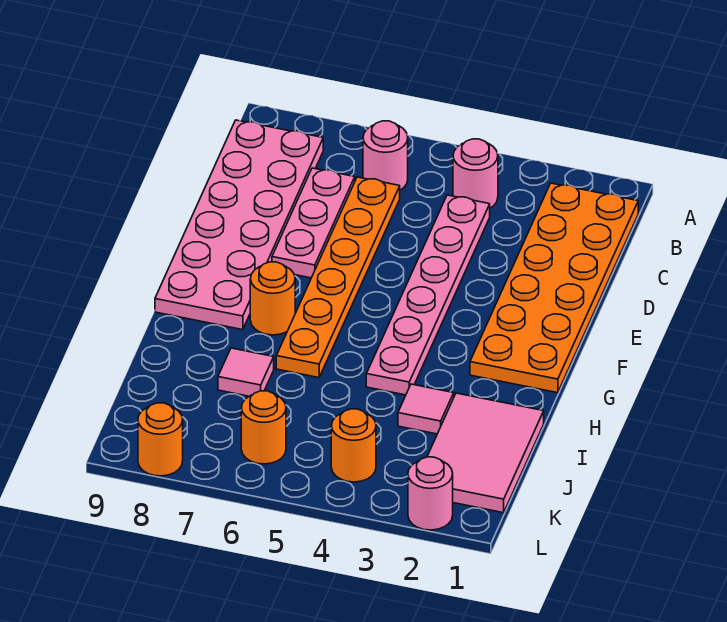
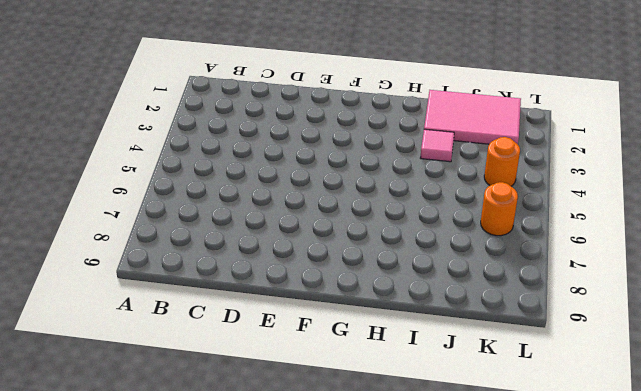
none -> orange 2x6 plate [470,183,638,393]
none -> pink 1x1 round brick [453,139,498,208]
none -> pink 1x1 round brick [363,121,408,190]

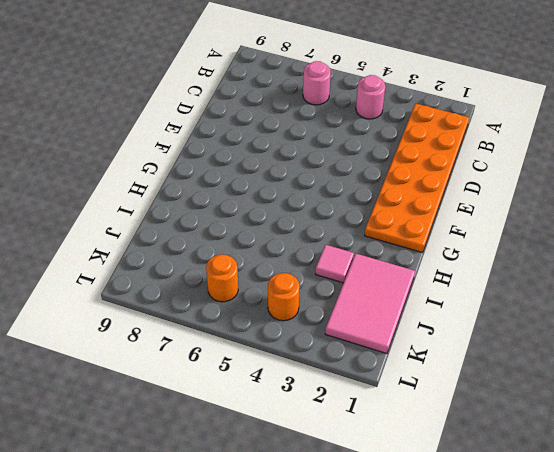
none -> pink 2x6 plate [155,120,323,330]
none -> pink 1x6 plate [366,195,490,395]
none -> orange 1x6 plate [276,177,400,378]

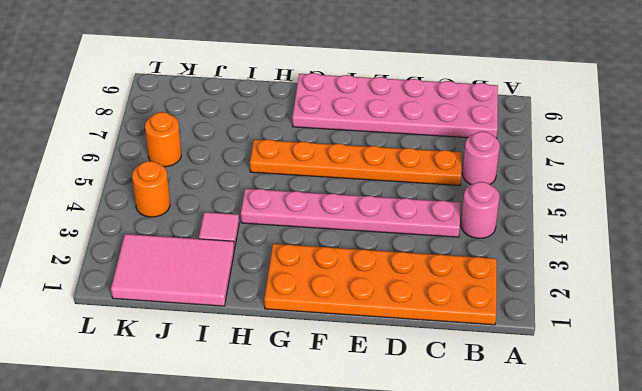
none -> pink 1x3 plate [272,168,355,278]
none -> orange 1x1 round brick [250,262,295,335]
none -> pink 1x1 tile [218,348,274,396]

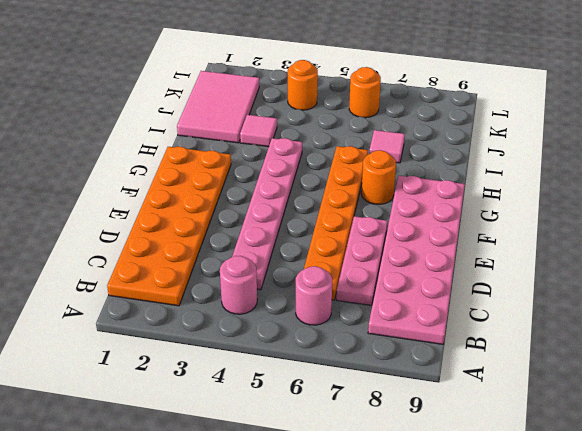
none -> pink 1x1 round brick [408,457,453,530]
none -> orange 1x1 round brick [138,403,183,476]

